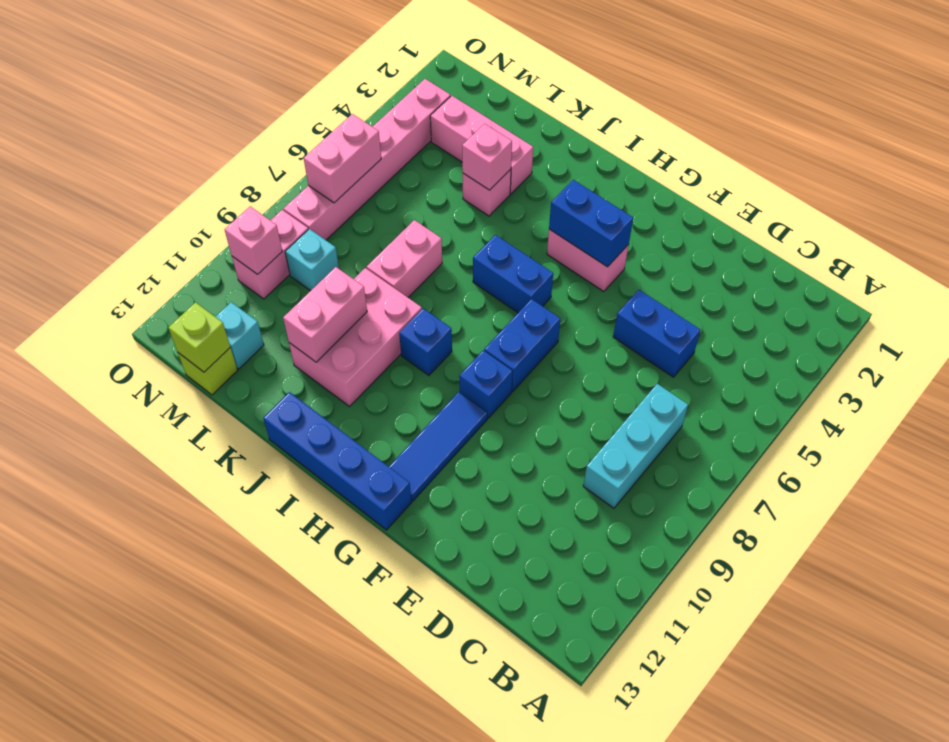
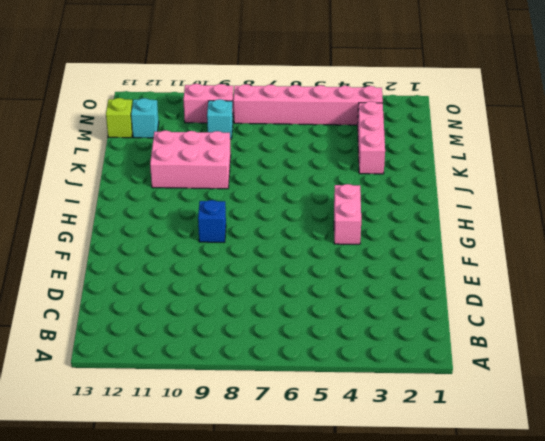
none -> cyan 1x3 brick [583,384,688,508]
none -> blue 1x2 brick [613,290,700,377]
none -> blue 1x2 brick [484,299,560,392]

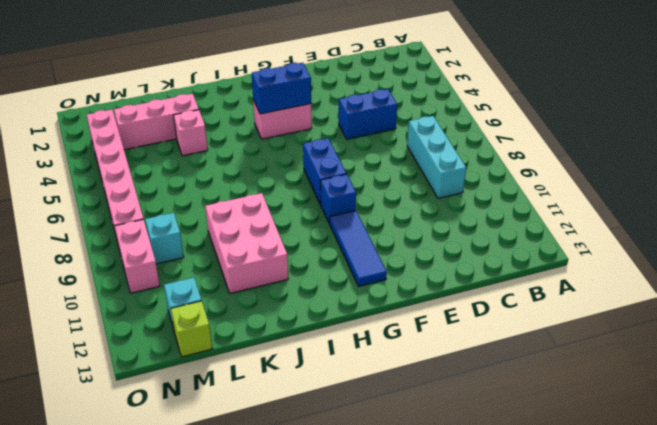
none -> blue 1x4 brick [263,392,412,530]
none -> blue 1x2 brick [473,235,553,313]
none -> blue 1x1 brick [399,308,452,375]

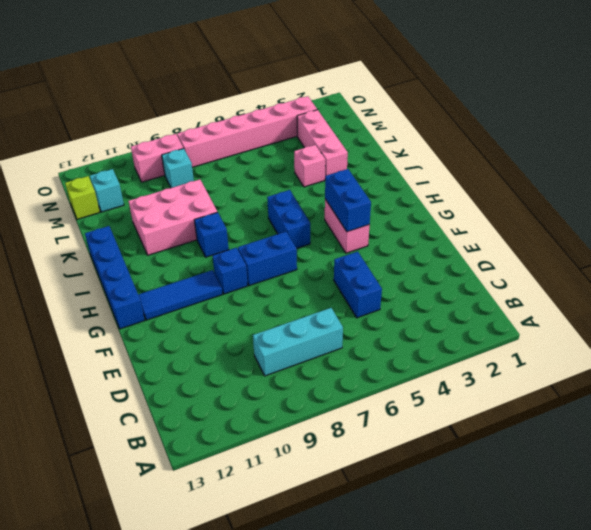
none -> pink 1x2 brick [367,220,442,297]
none -> pink 1x1 brick [462,124,512,190]
none -> pink 1x2 brick [283,267,367,362]

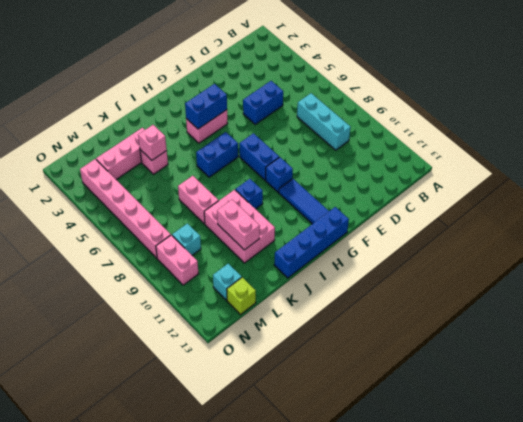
none -> lime 1x1 brick [168,302,230,372]
none -> pink 1x2 brick [304,114,381,203]
none -> pink 1x1 brick [225,207,282,274]

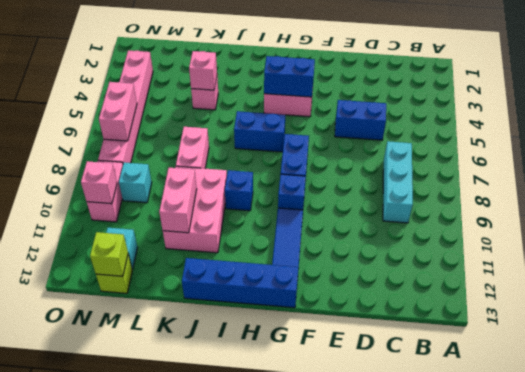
none -> pink 1x3 brick [430,96,533,194]

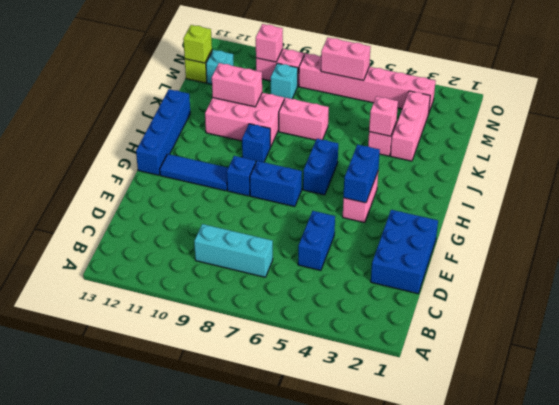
blue 2x3 brick [371,210,438,294] -> none

